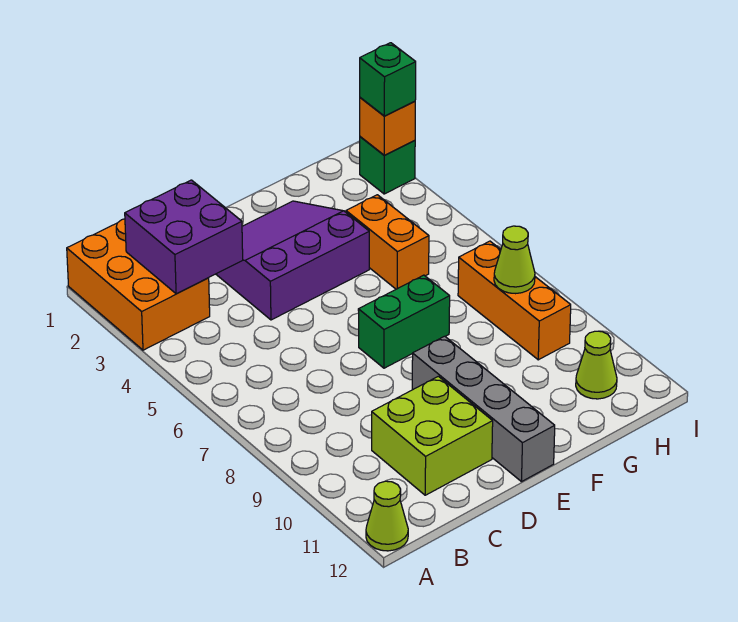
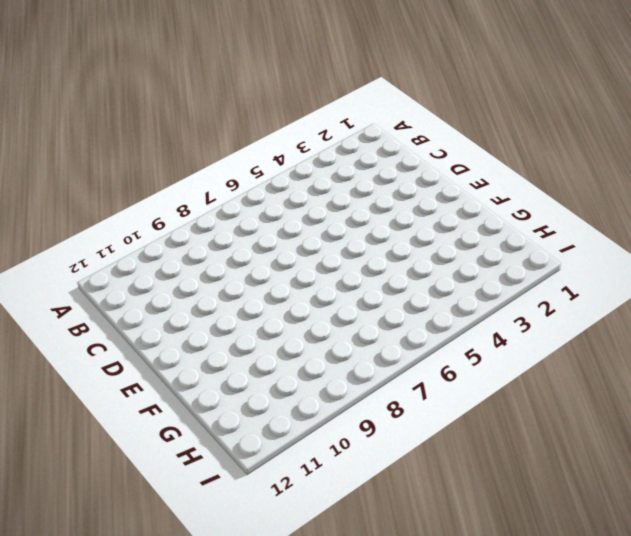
none -> orange 2x3 brick [67,219,210,350]
none -> lime 1x1 cone [366,481,408,551]
none -> lime 2x2 brick [372,376,493,495]

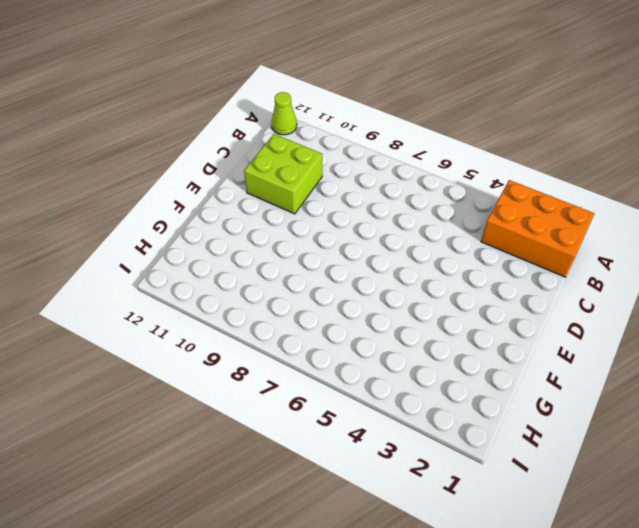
none -> purple 3x3 slope [216,201,369,320]
none -> green 1x2 brick [358,275,450,368]
none -> grey 1x4 brick [412,336,555,482]

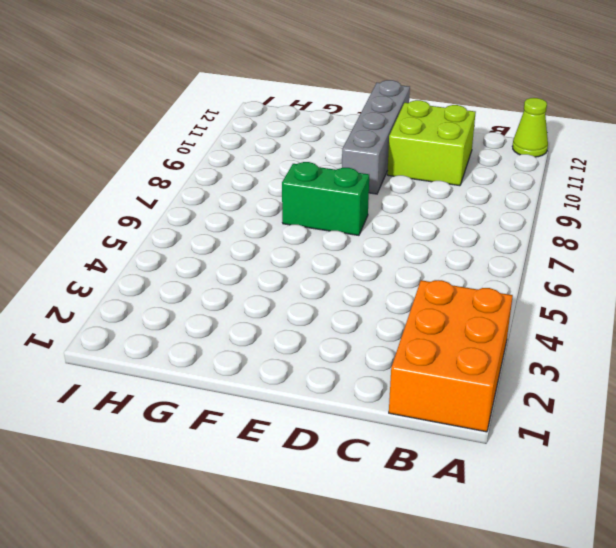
none -> purple 3x3 slope [216,201,369,320]
none -> orange 1x2 brick [346,195,429,289]
none -> orange 1x3 brick [458,241,571,360]

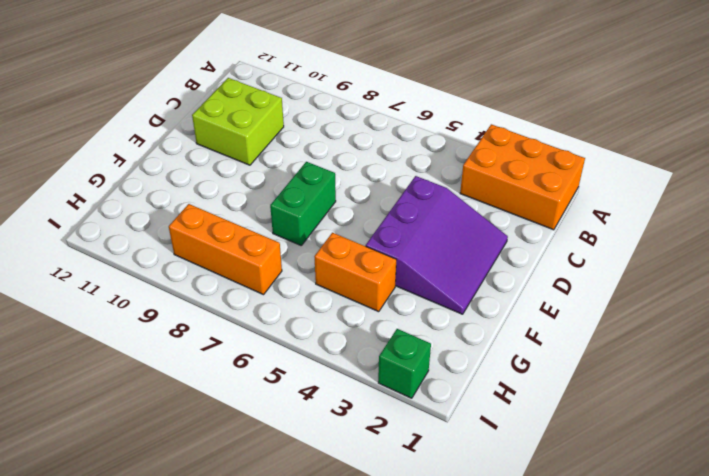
none -> lime 1x1 cone [366,481,408,551]
none -> grey 1x4 brick [412,336,555,482]
none -> lime 1x1 cone [576,331,617,399]

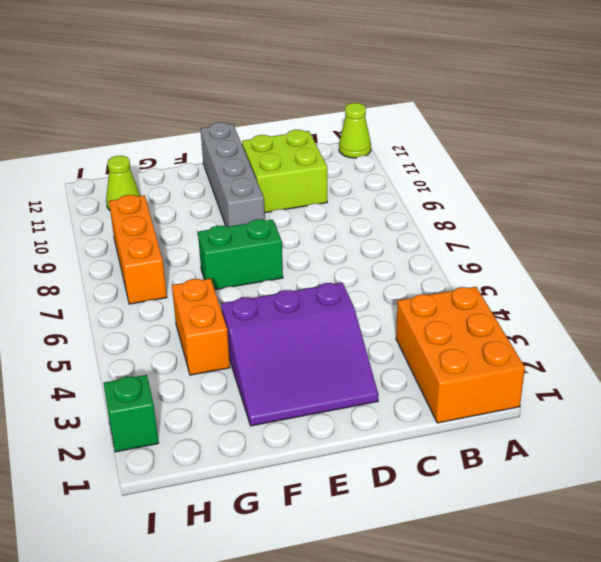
none -> purple 2x2 brick [125,180,243,294]
none -> lime 1x1 cone [494,226,535,294]
none -> orange 1x1 brick [360,98,415,155]

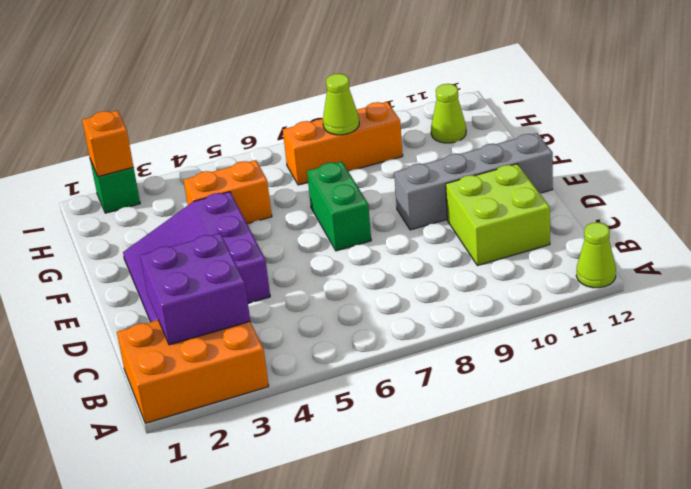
none -> green 1x1 brick [360,43,416,116]

